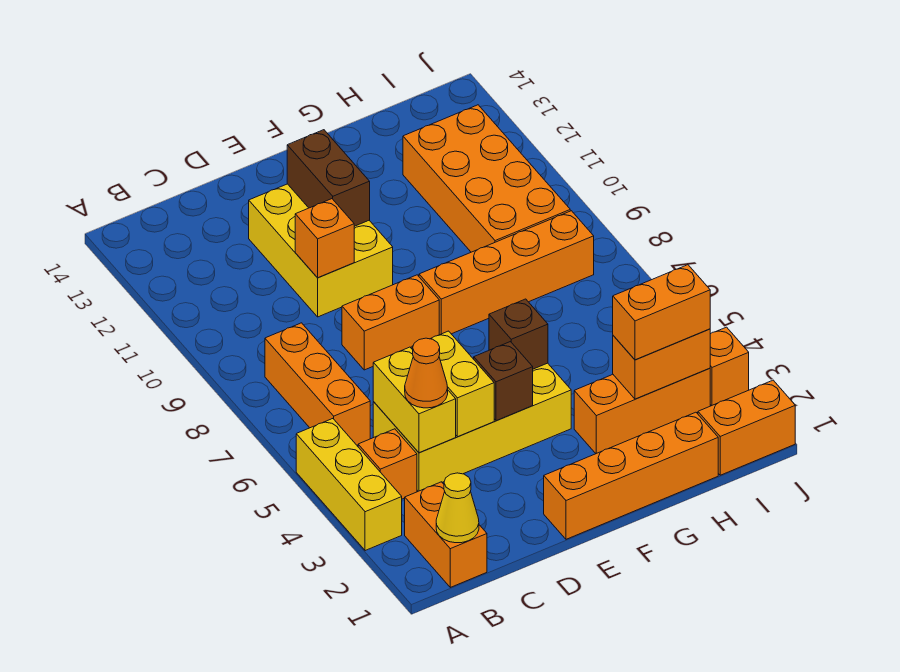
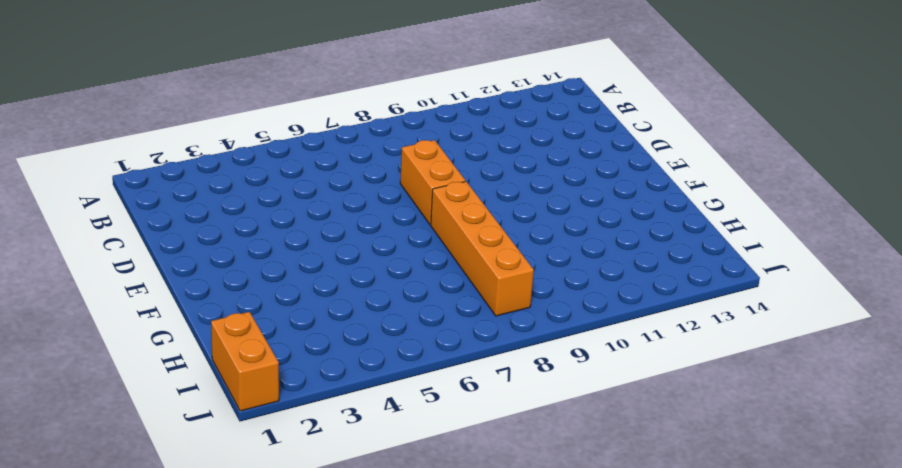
none -> yellow 1x3 brick [296,419,402,551]
none -> orange 1x2 brick [405,482,487,587]
none -> orange 1x1 brick [358,429,417,499]

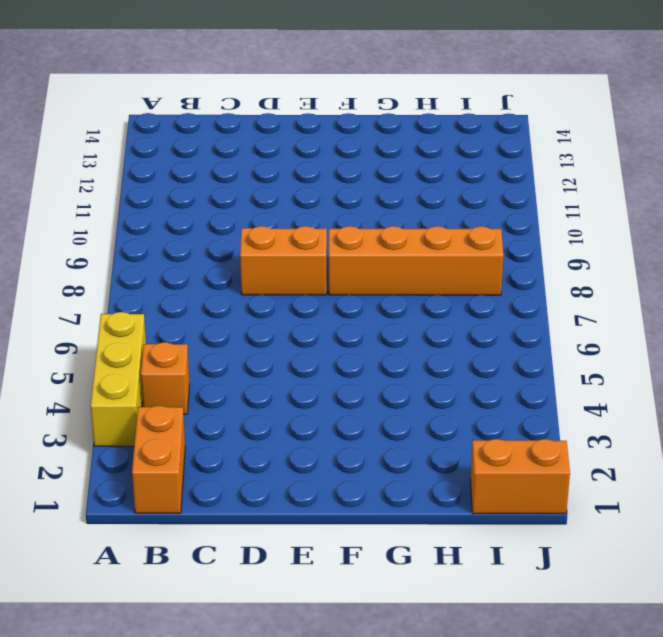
none -> orange 1x3 brick [265,323,370,445]
none -> yellow 2x4 brick [373,363,571,491]
none -> yellow 2x3 brick [249,184,393,317]

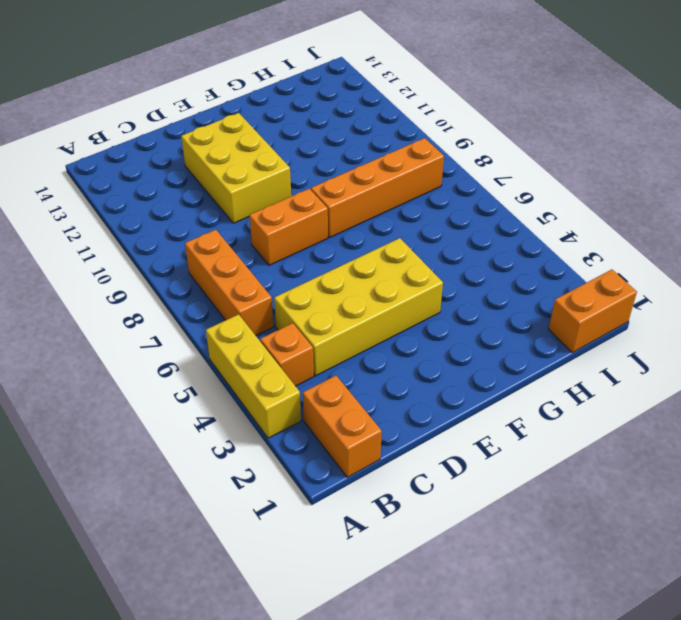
none -> orange 1x4 brick [544,412,718,539]
none -> orange 1x3 brick [574,368,710,453]
none -> orange 2x4 brick [403,105,570,252]

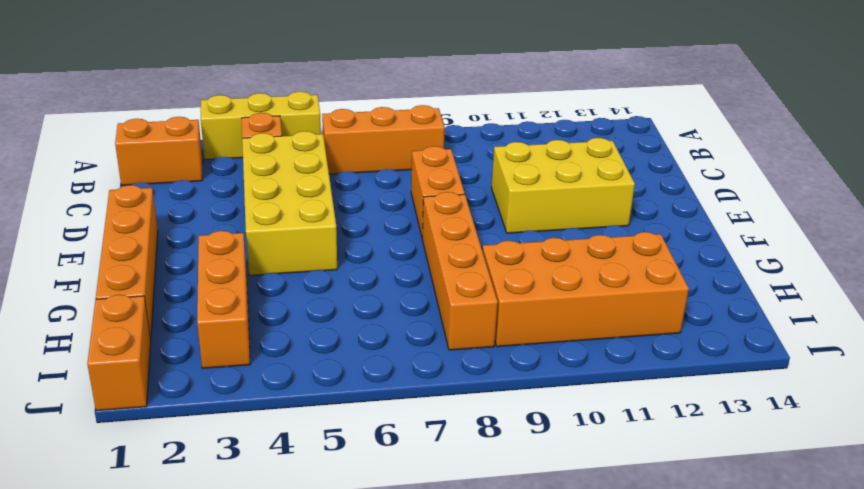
none -> orange 1x1 brick [710,327,749,406]
none -> yellow 1x1 cone [436,473,479,543]
none -> yellow 1x2 brick [373,347,456,453]

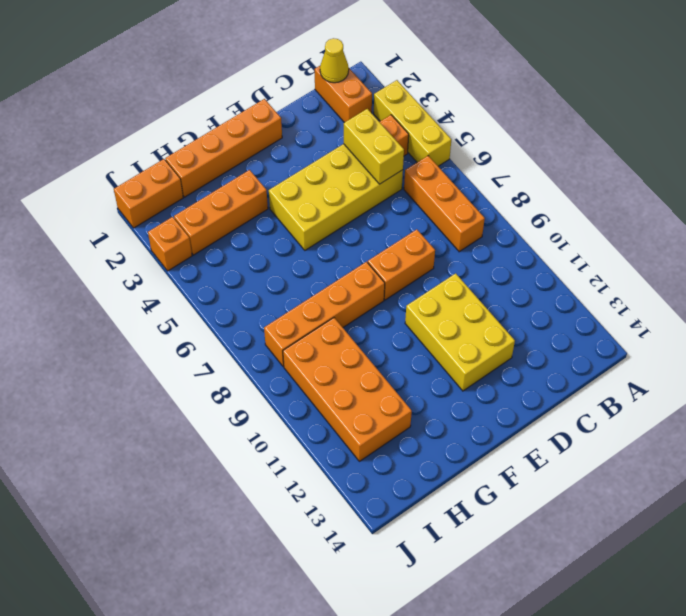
none -> yellow 1x2 brick [412,331,494,437]
none -> orange 1x1 brick [295,199,354,278]
none -> brown 1x1 brick [474,342,533,421]

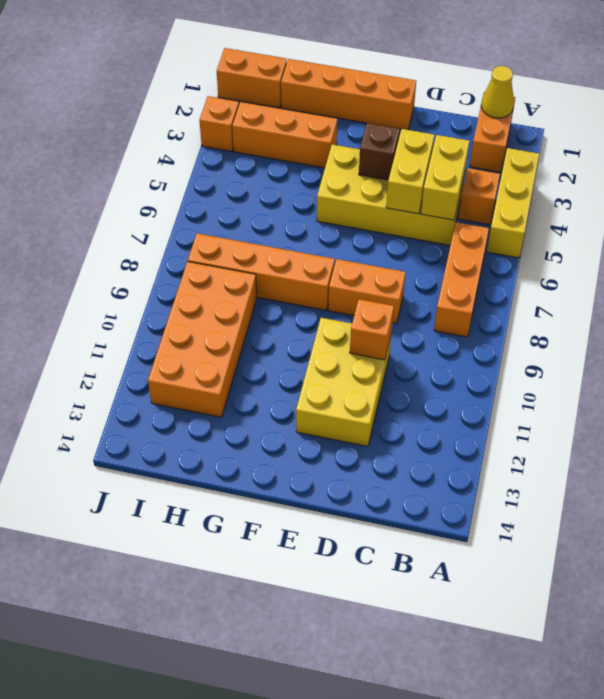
none -> brown 1x2 brick [287,130,370,226]
none -> brown 1x1 brick [489,299,548,369]
none -> orange 1x2 brick [613,329,710,399]

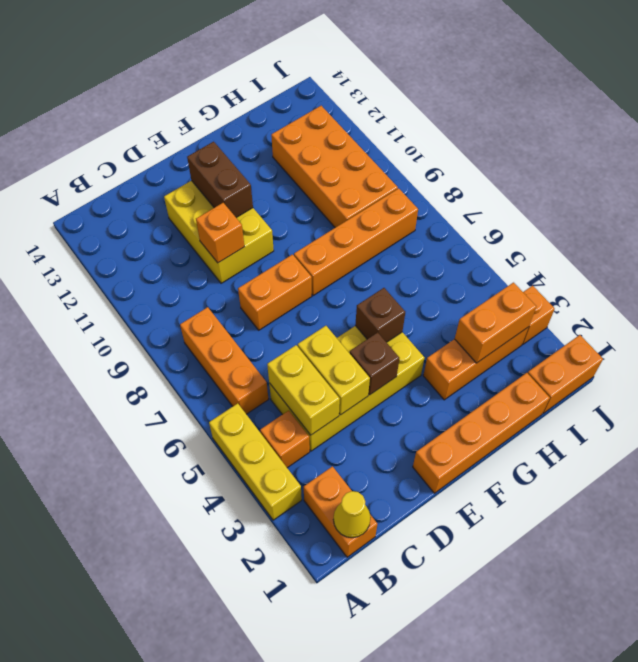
none -> orange 1x1 cone [405,338,448,408]
none -> orange 1x2 brick [613,265,710,360]

